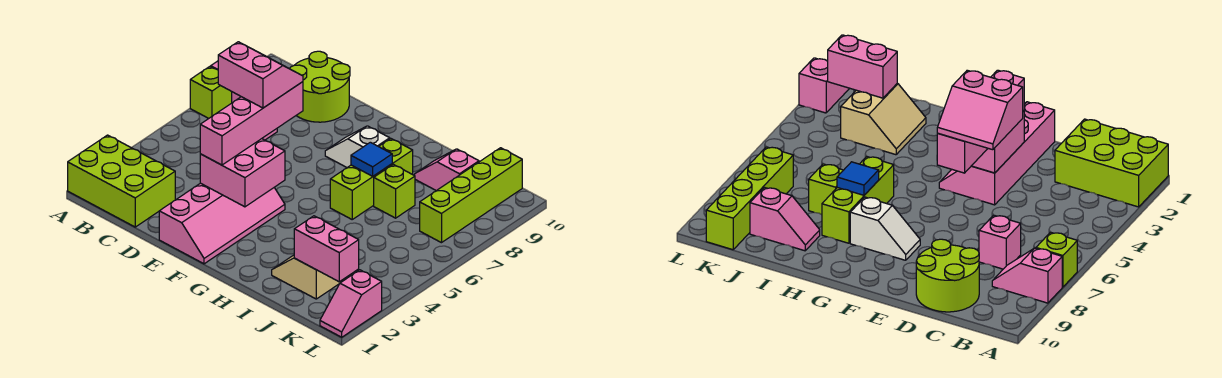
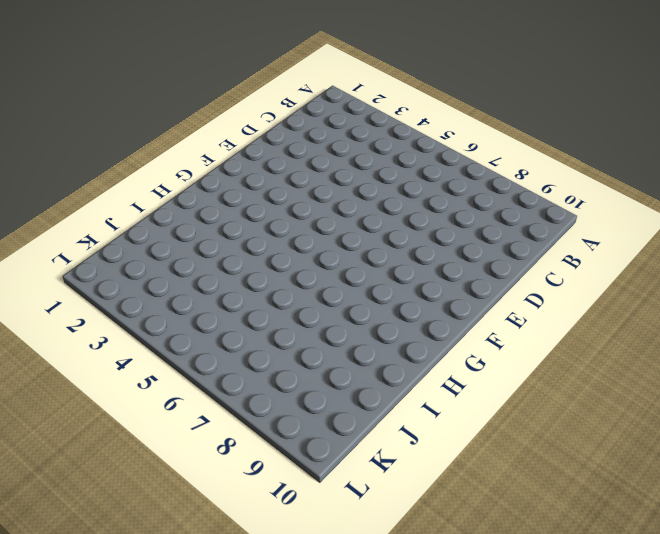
none -> lime 2x3 brick [68,135,175,227]
none -> lime 1x1 brick [190,67,232,119]
none -> pink 1x2 slope [992,248,1062,303]

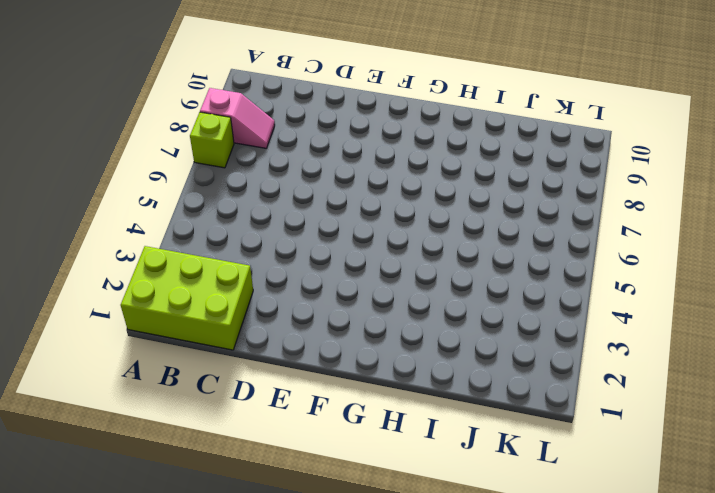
none -> pink 1x1 brick [979,215,1021,269]
none -> lime 2x2 round brick [289,51,350,122]
none -> pink 2x4 slope [159,183,285,264]

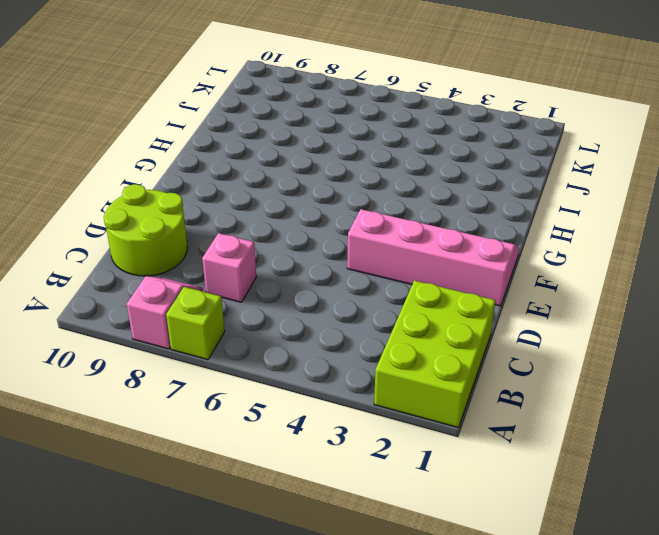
none -> white 1x2 slope [325,126,390,167]
none -> lime 1x3 brick [330,139,413,219]
none -> tan 2x2 slope [272,255,356,299]

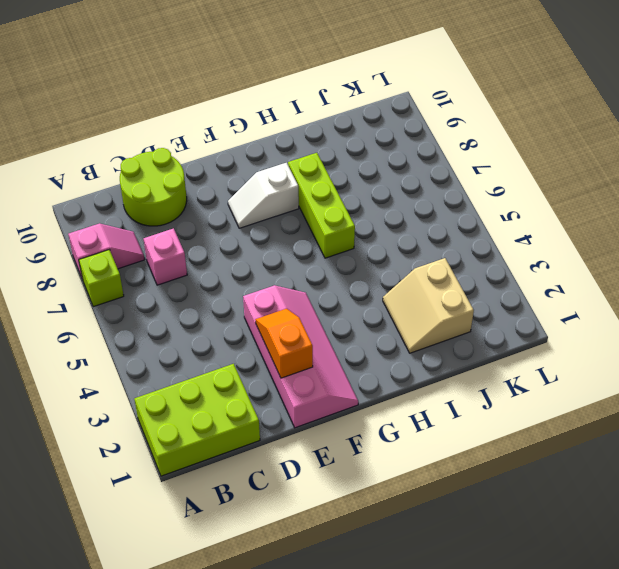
orange 1x2 slope [255,309,313,378] -> pink 2x2 brick [200,139,285,207]
none -> lime 1x1 brick [374,164,415,218]
none -> pink 1x2 slope [415,149,479,191]
none -> lime 1x4 brick [420,148,522,243]

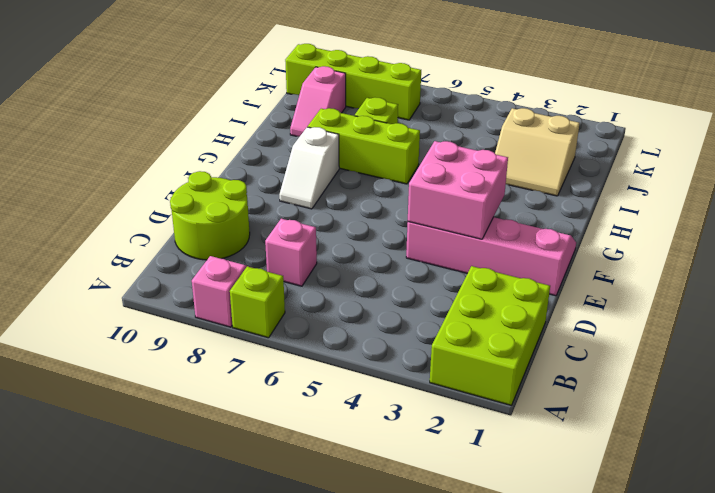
none -> pink 1x2 slope [320,270,382,337]
none -> blue 1x1 tile [351,142,392,176]
none -> pink 1x2 brick [294,216,359,282]

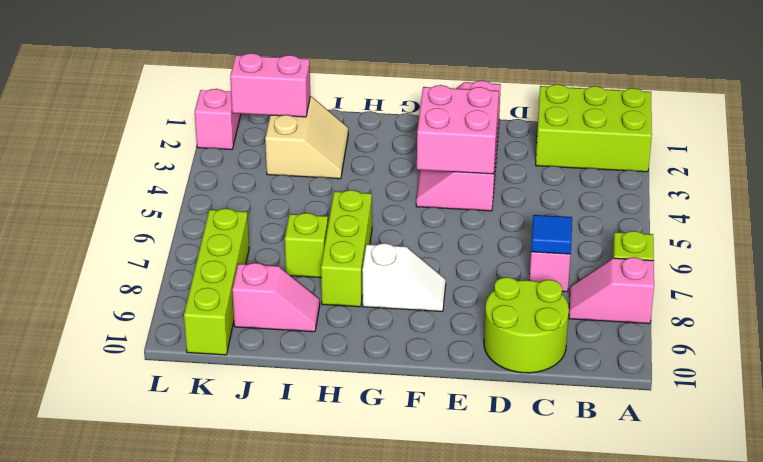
blue 1x1 tile [531,215,572,254] -> blue 1x1 tile moved to [351,142,392,176]
none -> pink 1x4 brick [200,82,303,165]
none -> pink 2x2 slope [218,42,303,108]

